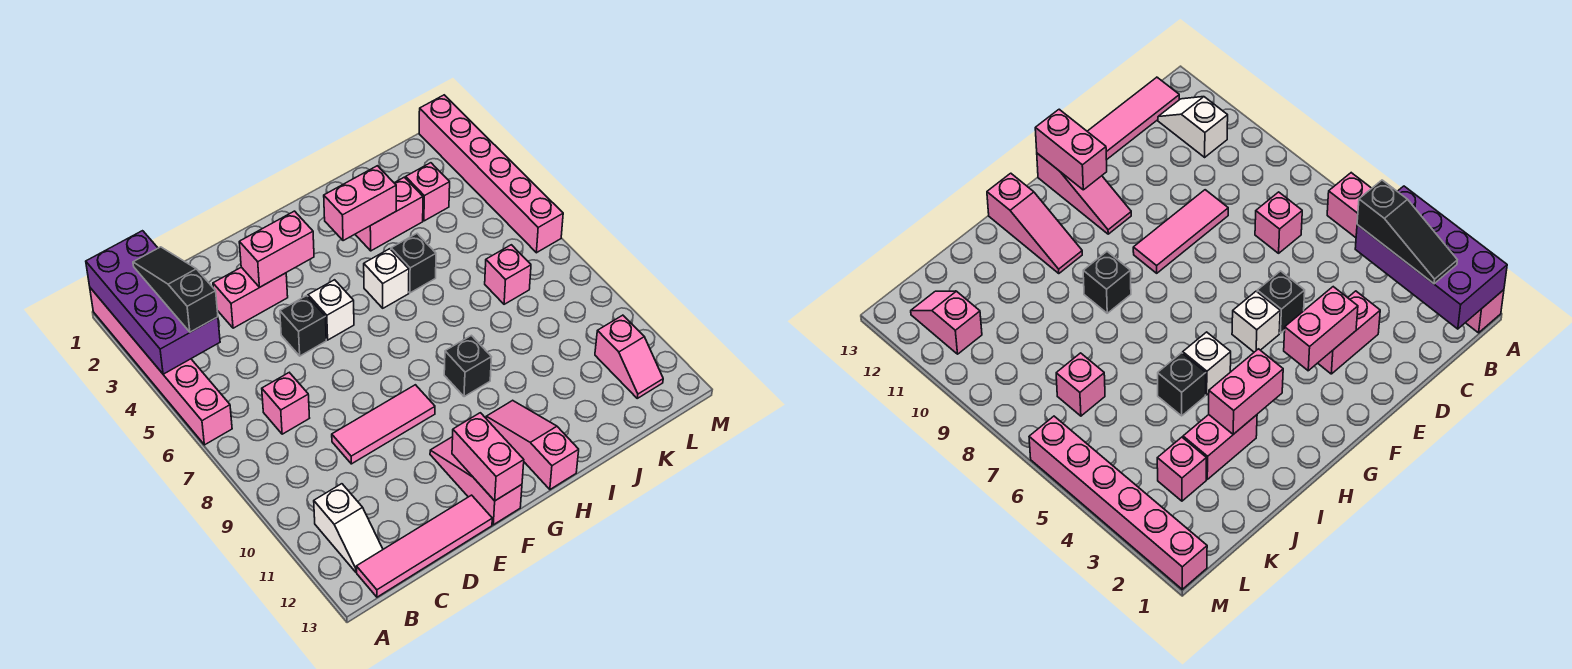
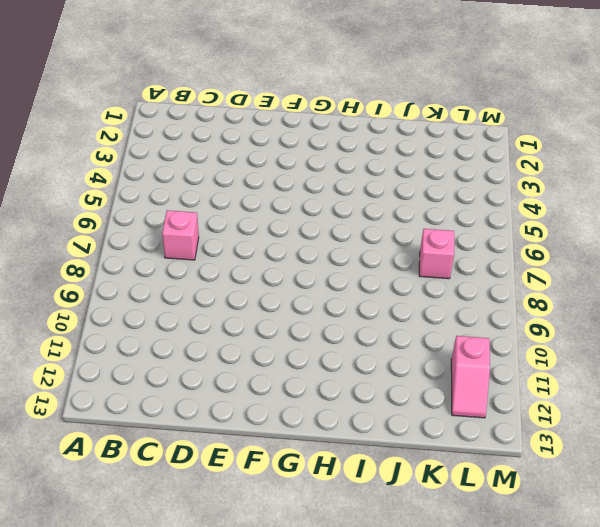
none -> pink 1x6 brick [90,288,232,445]
none -> white 1x2 slope [314,484,383,572]
none -> pink 1x4 tile [356,495,492,597]

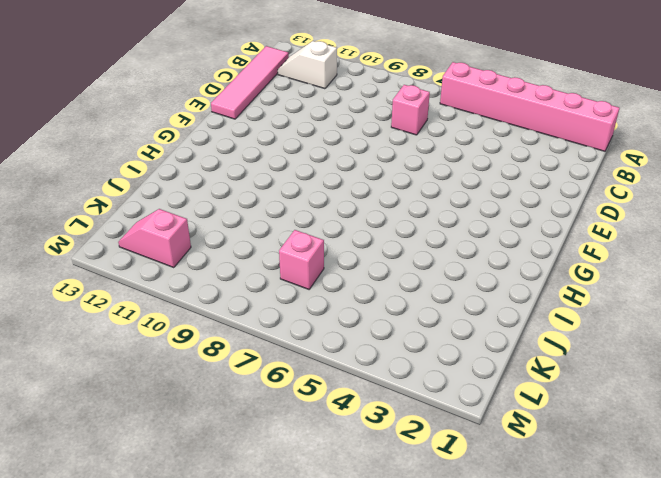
none -> pink 1x2 brick [213,267,288,328]
none -> pink 1x3 tile [332,385,435,464]
none -> black 1x1 brick [280,296,326,356]

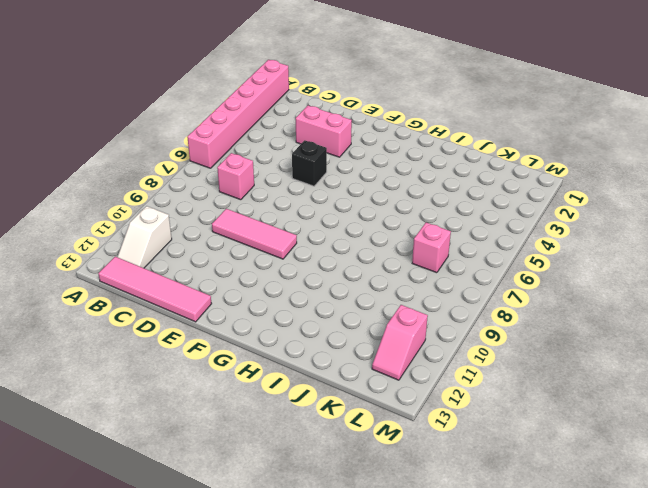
none -> white 1x1 brick [308,280,354,340]
none -> pink 1x3 slope [430,437,522,525]
none -> white 1x1 brick [364,249,409,308]

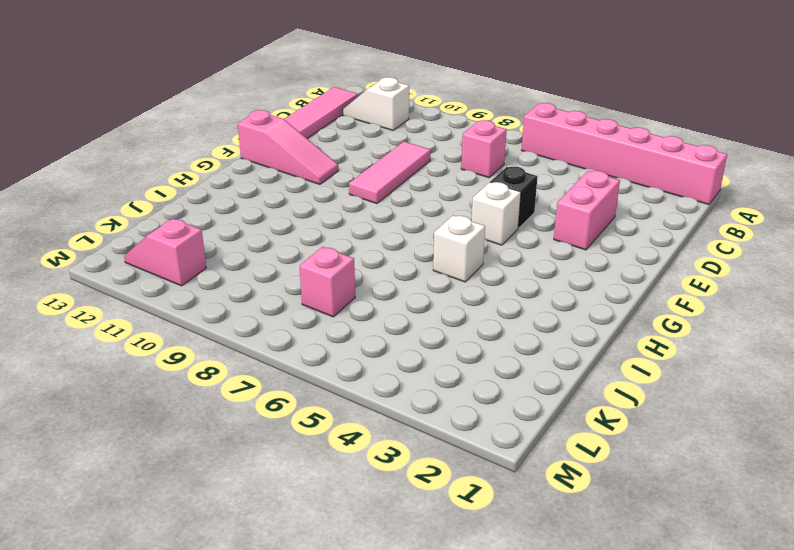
none -> black 1x1 brick [444,335,491,397]
none -> pink 1x3 slope [486,400,579,489]
none -> pink 1x2 brick [355,177,423,251]

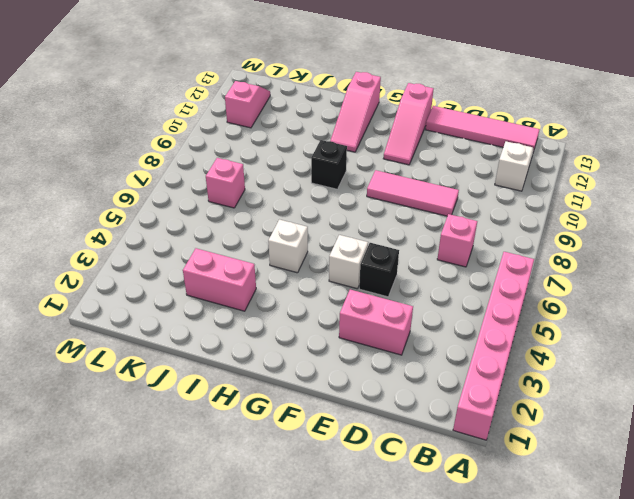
none -> black 1x1 brick [391,234,436,293]
none -> pink 1x1 brick [406,163,450,221]
none -> pink 1x6 brick [419,95,563,253]

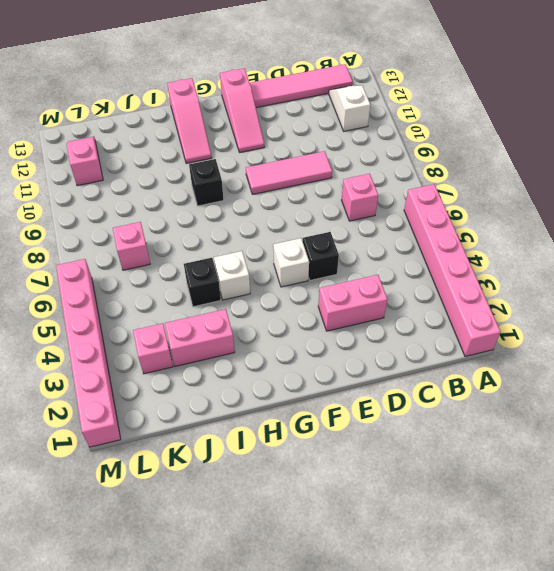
none -> purple 2x4 brick [86,231,220,374]
none -> pink 1x2 brick [239,211,314,287]
none -> pink 1x2 brick [452,413,524,501]

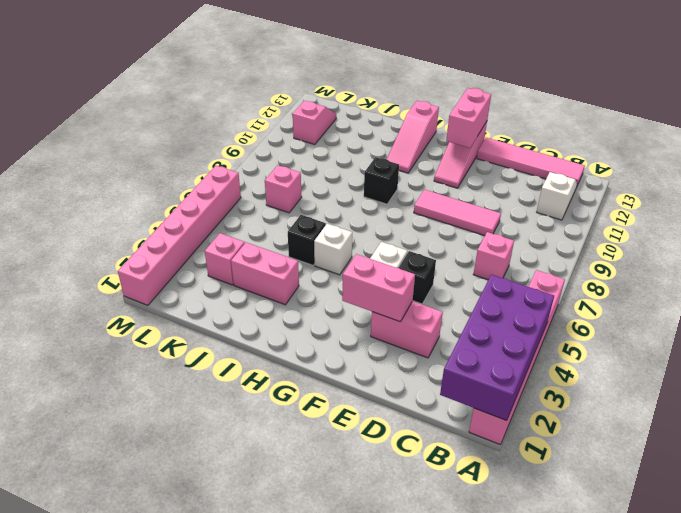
none -> pink 1x2 brick [324,166,396,241]
none -> black 1x3 slope [133,247,218,332]

